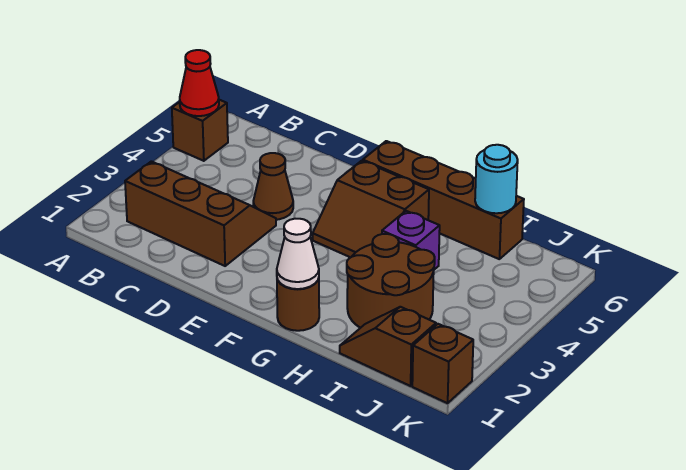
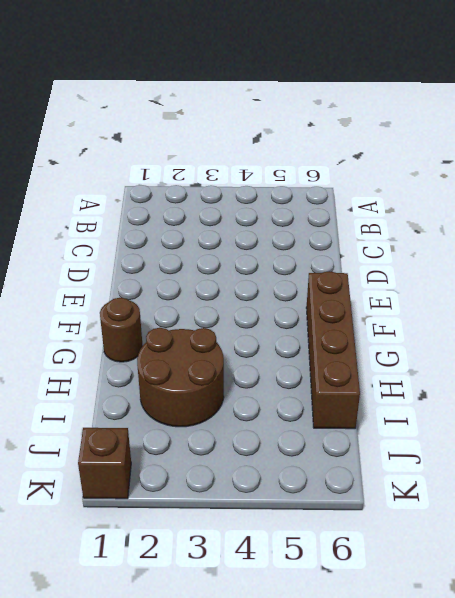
none -> brown 1x1 brick [172,100,228,161]
none -> brown 2x3 slope [125,161,276,266]
none -> brown 1x1 cone [253,153,293,220]

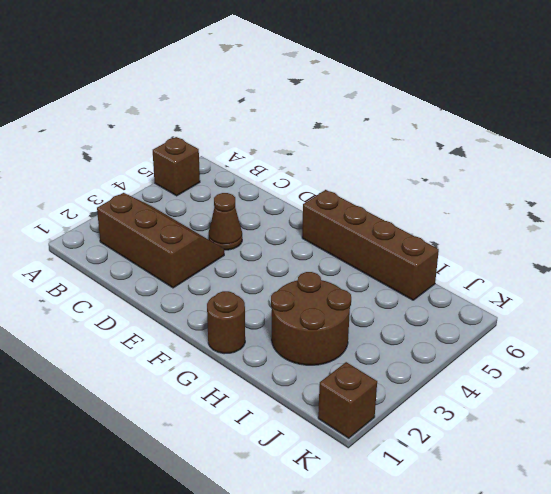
none -> brown 2x2 slope [313,161,429,257]
none -> purple 1x1 brick [382,211,440,270]
none -> brown 1x2 slope [340,307,436,386]

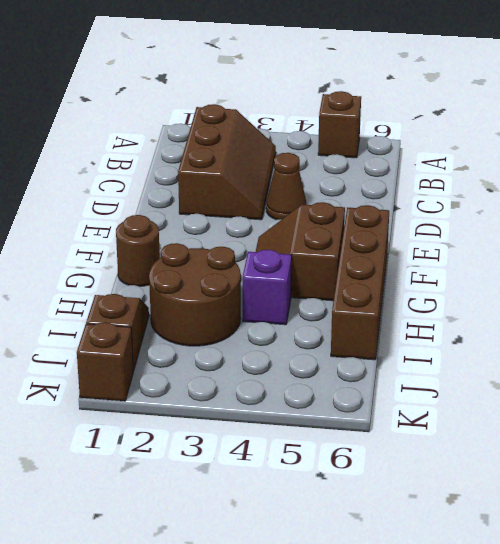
none -> red 1x1 cone [180,50,219,116]
none -> white 1x1 cone [277,219,319,289]
none -> cyan 1x1 round brick [475,145,518,213]

